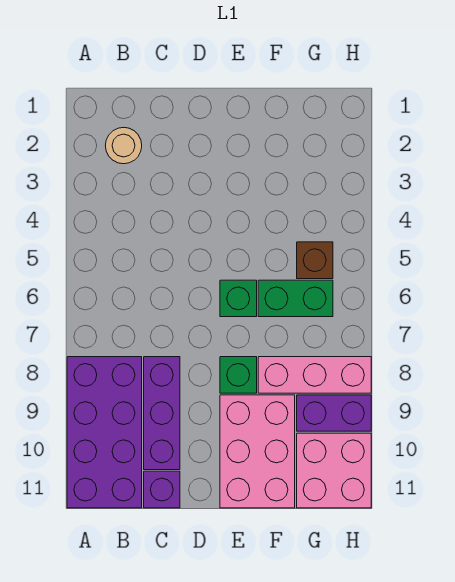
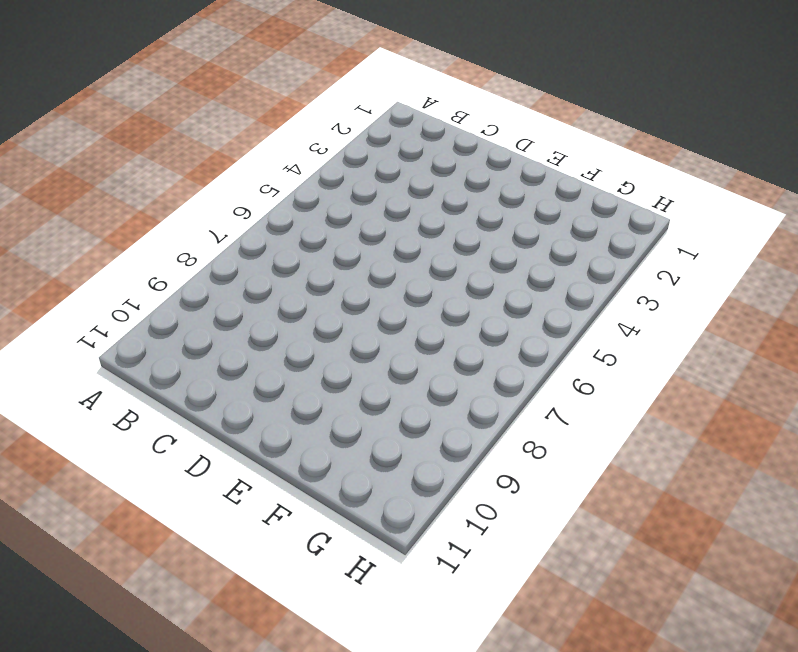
none -> purple 2x4 brick [67,357,142,508]
none -> tan 1x1 round brick [105,127,142,164]
none -> purple 1x3 brick [144,357,180,470]

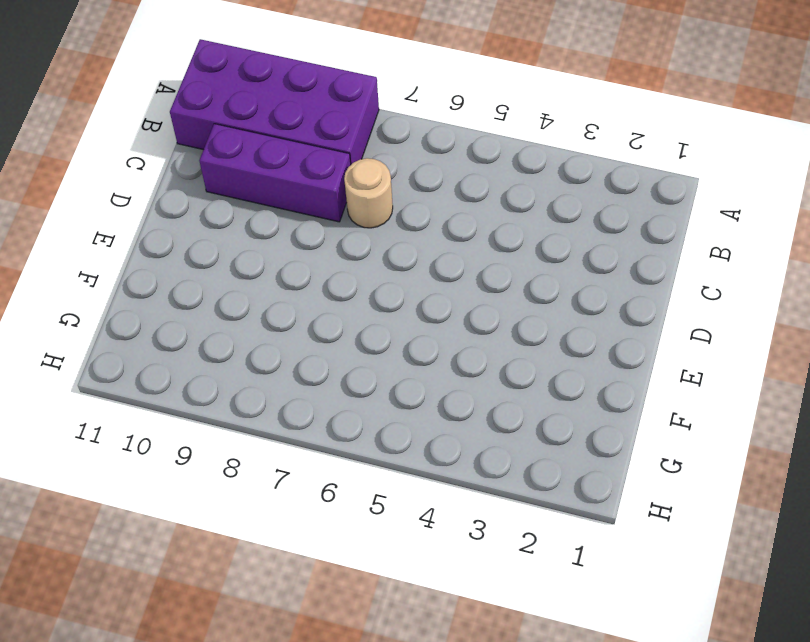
tan 1x1 round brick [344,158,393,228] -> tan 1x1 round brick moved to [105,127,142,164]
none -> purple 1x1 brick [144,471,180,508]
none -> green 1x1 brick [220,280,257,317]
none -> green 1x1 brick [220,357,257,393]

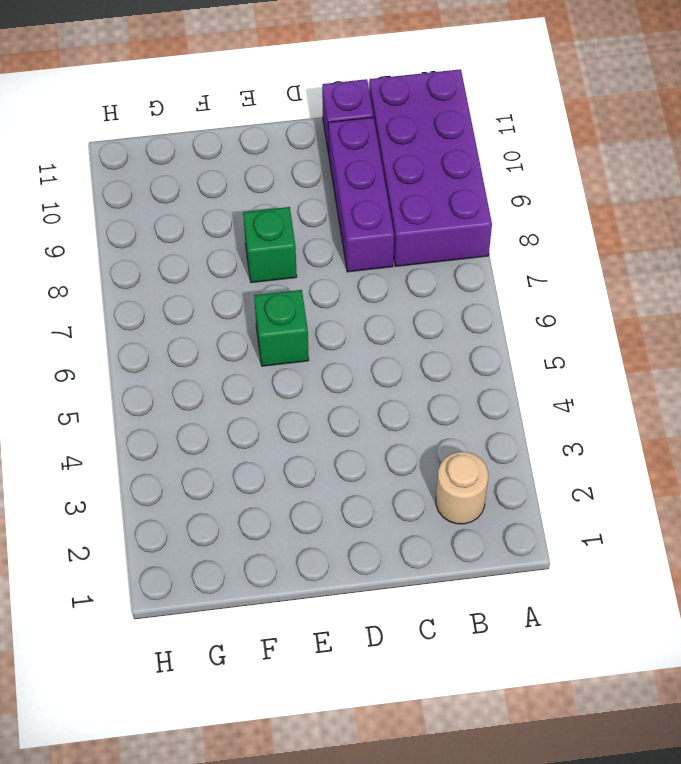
none -> pink 2x3 brick [220,395,295,508]
none -> green 1x2 brick [258,280,333,317]
none -> pink 1x3 brick [258,357,371,393]

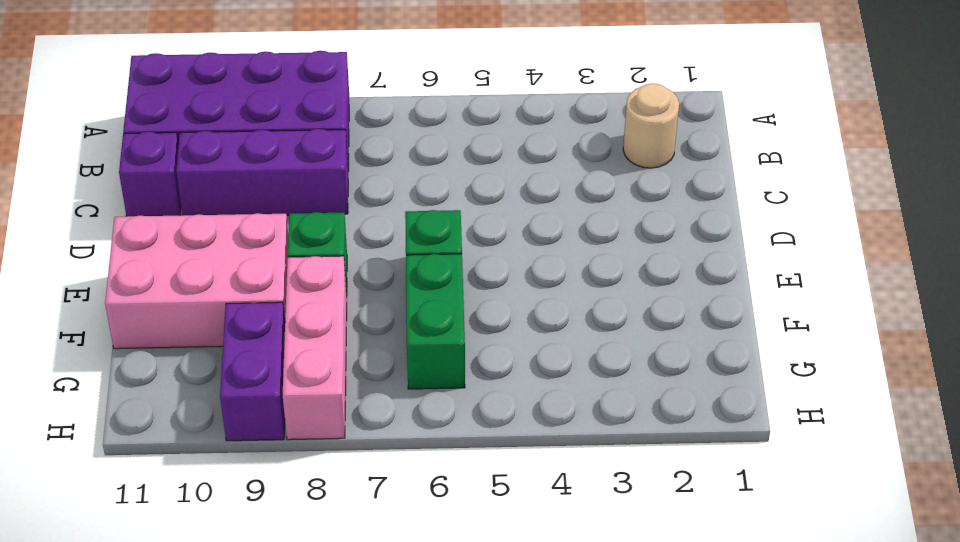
none -> brown 1x1 brick [297,242,333,279]
none -> pink 2x2 brick [297,433,371,508]

